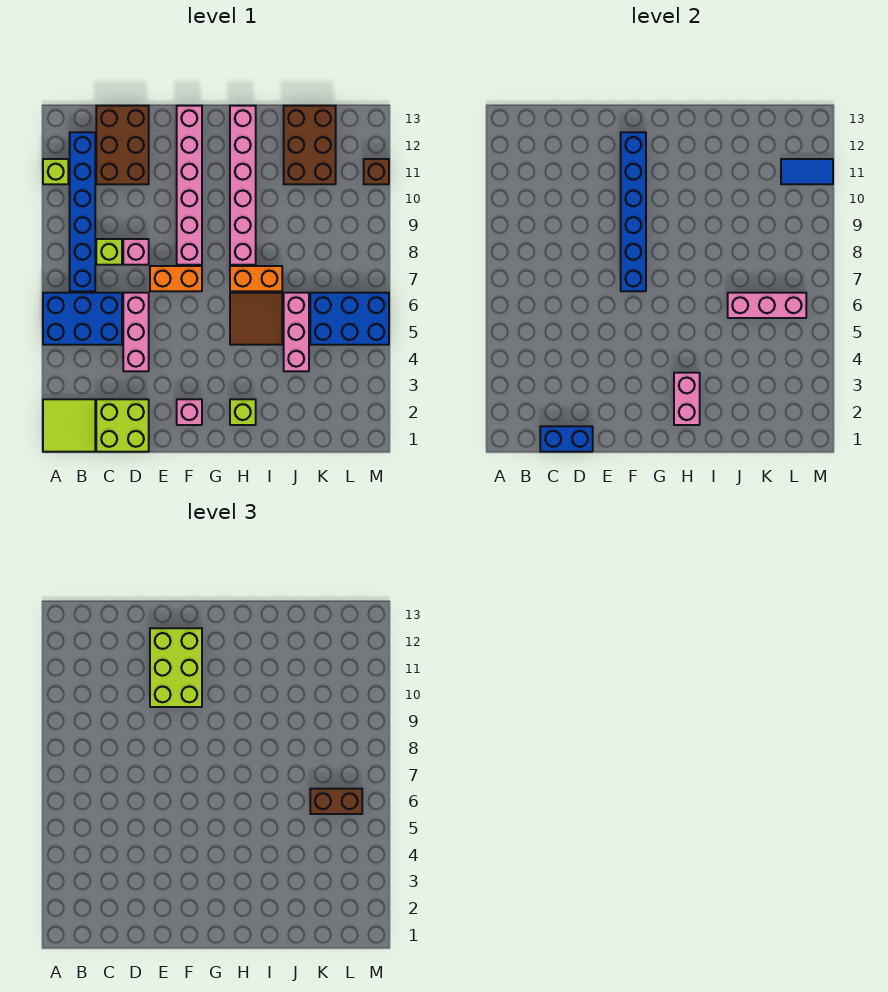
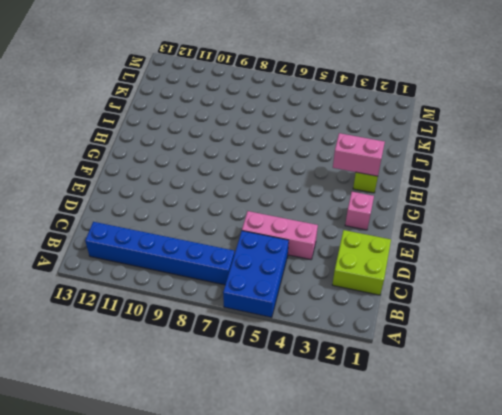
none -> lime 2x2 tile [43,399,95,452]
none -> lime 1x1 brick [43,159,68,184]
none -> lime 1x1 brick [96,239,122,265]

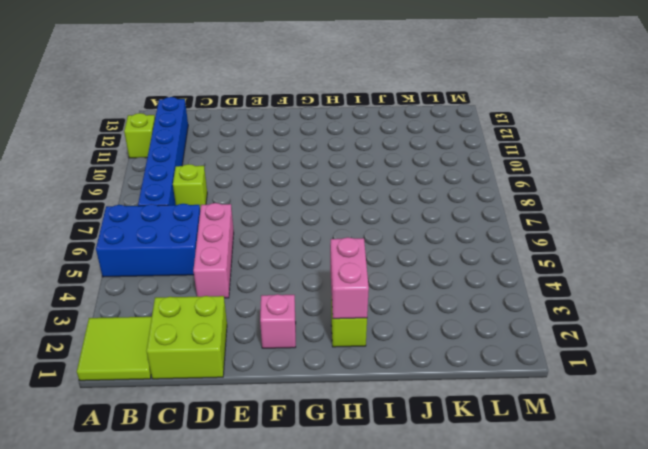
none -> brown 2x3 brick [96,106,149,184]
none -> pink 1x1 brick [123,239,149,265]
none -> orange 1x2 brick [150,266,202,291]

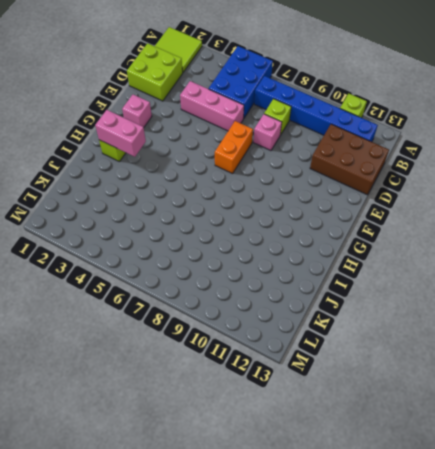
none -> pink 1x6 brick [177,106,202,265]
none -> brown 2x2 tile [230,293,282,345]
none -> orange 1x2 brick [230,266,282,291]

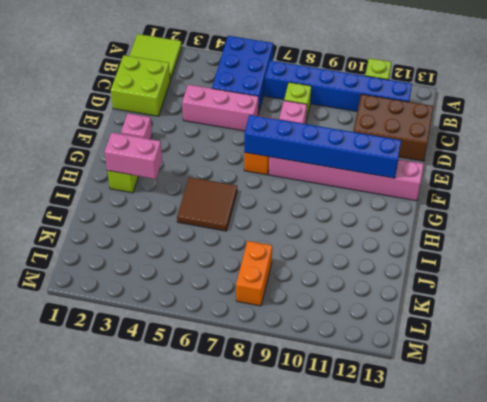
orange 1x2 brick [236,241,272,306] -> orange 1x2 brick moved to [230,266,282,291]
none -> pink 1x6 brick [230,106,256,265]
none -> pink 1x3 brick [284,293,309,371]
none -> brown 2x3 brick [284,106,336,184]

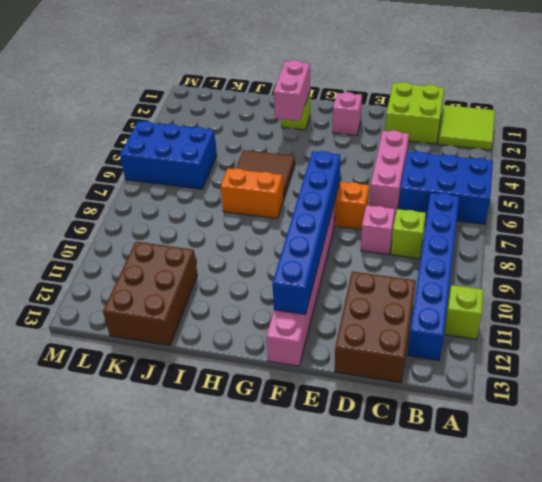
none -> pink 1x6 brick [230,106,256,265]
none -> pink 1x3 brick [284,293,309,371]
none -> brown 1x1 brick [364,159,389,184]

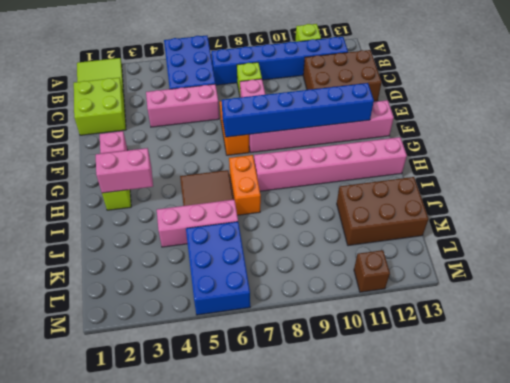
none -> blue 1x2 brick [540,426,593,452]
none -> pink 1x3 brick [728,293,806,318]
none -> blue 1x2 tile [781,159,833,184]

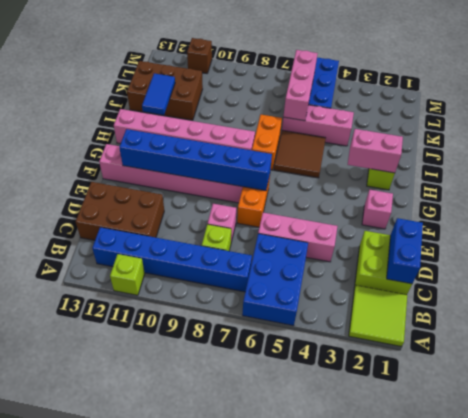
blue 1x2 tile [142,73,175,115] -> blue 1x2 tile moved to [781,159,833,184]
none -> lime 2x3 brick [150,628,202,707]
none -> brown 1x2 brick [310,789,362,814]

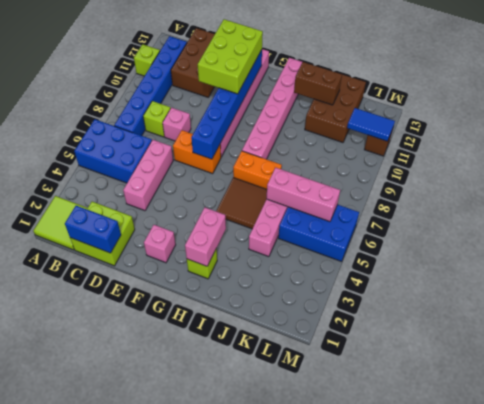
brown 1x2 brick [294,62,342,105] -> brown 1x2 brick moved to [310,789,362,814]

